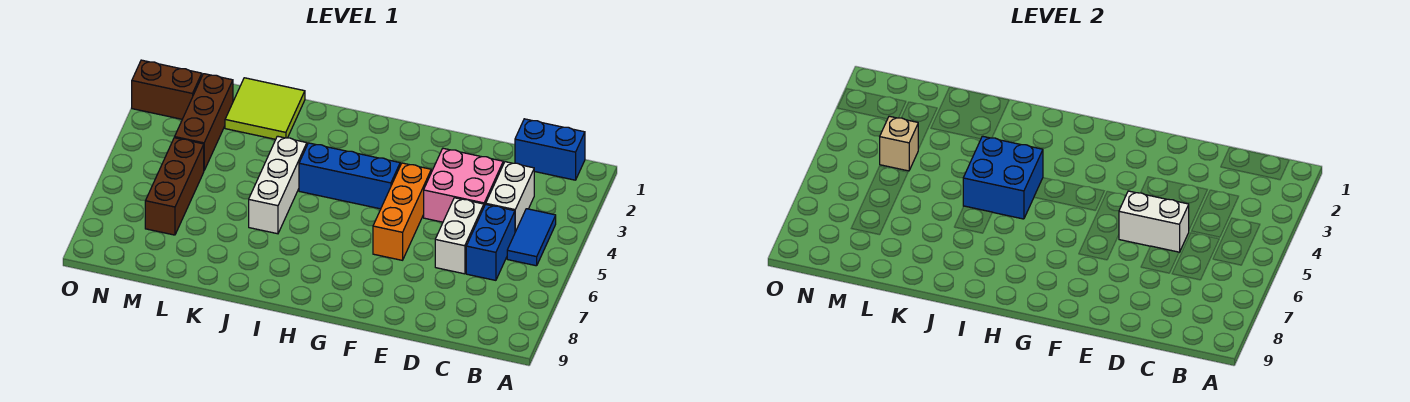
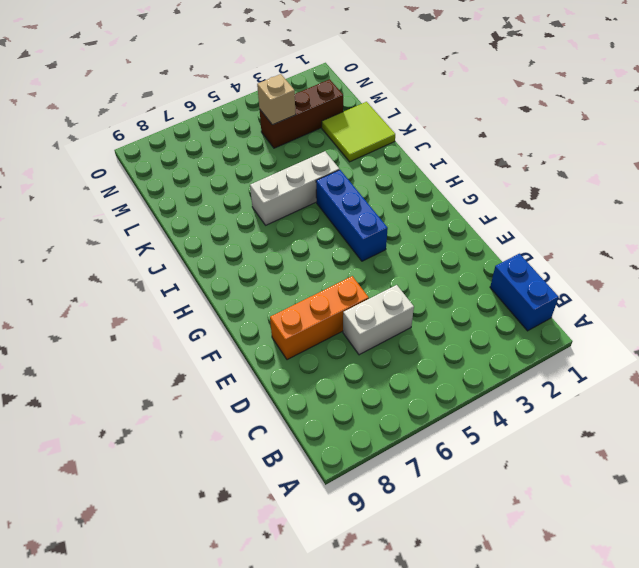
orange 1x3 brick [270,276,369,360] -> orange 1x3 brick moved to [373,163,431,260]
none -> blue 1x2 tile [507,209,556,266]
none -> white 1x2 brick [486,162,534,232]
none -> blue 1x2 brick [466,204,515,280]

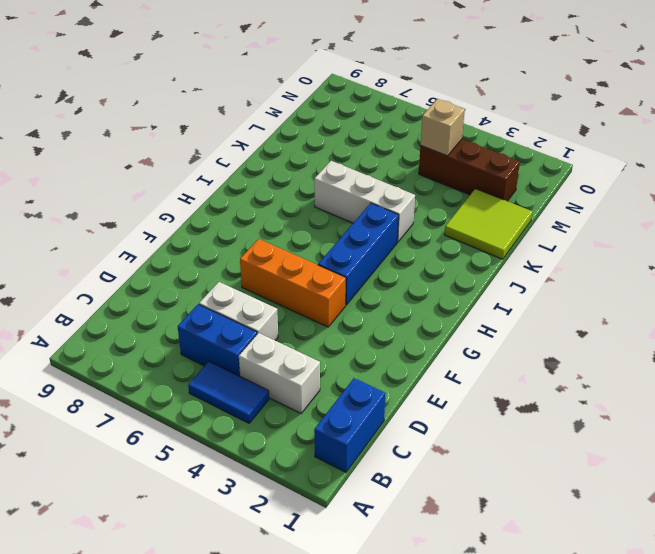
none -> pink 2x2 brick [424,148,503,222]
none -> brown 1x3 brick [145,138,204,235]
none -> brown 1x2 brick [132,60,202,119]

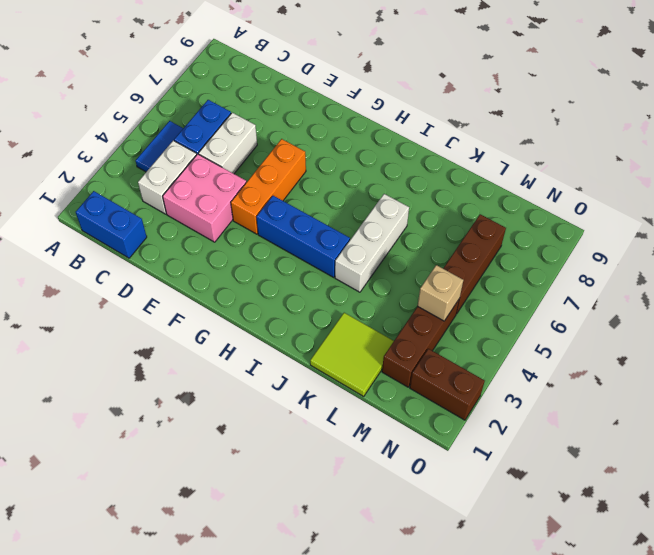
none -> white 1x2 brick [1119,191,1189,252]
none -> blue 2x2 brick [963,136,1043,219]

